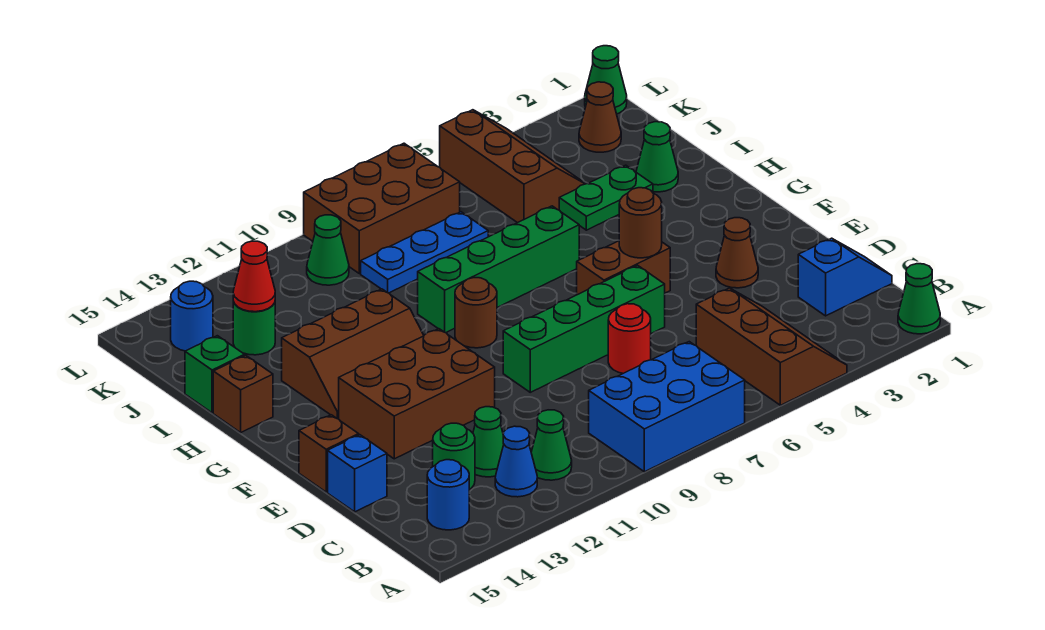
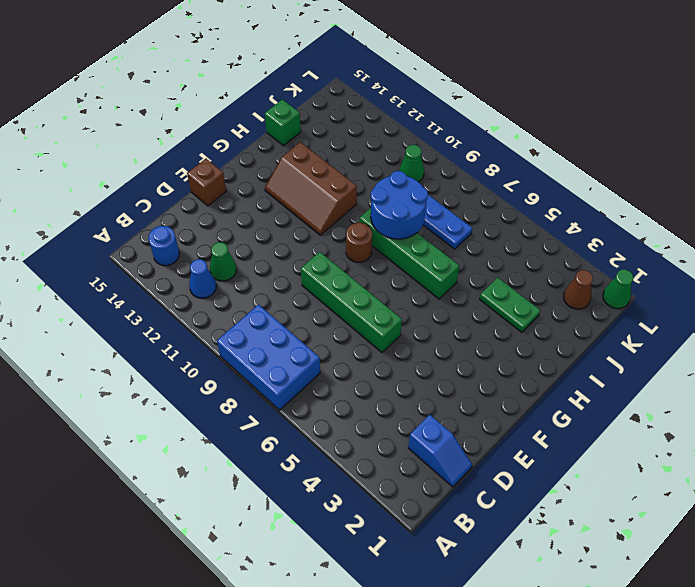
blue 2x2 round brick [371,171,428,239] -> none
none -> green 1x1 cone [898,264,940,334]
none -> brown 2x3 slope [696,288,847,405]
none -> green 1x1 cone [531,410,572,480]
none -> green 1x1 round brick [433,423,475,489]

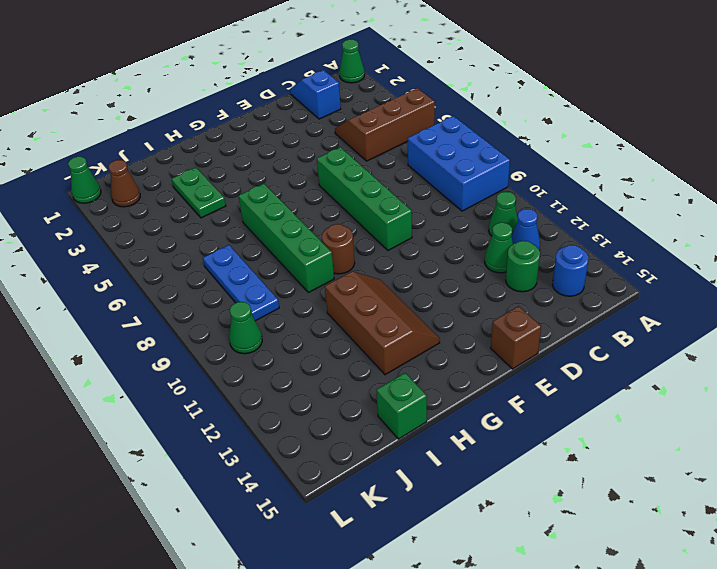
none -> red 1x1 round brick [608,304,651,373]
none -> blue 1x1 brick [328,435,387,512]
none -> brown 1x1 cone [716,218,758,288]
none -> brown 2x3 brick [339,329,495,459]

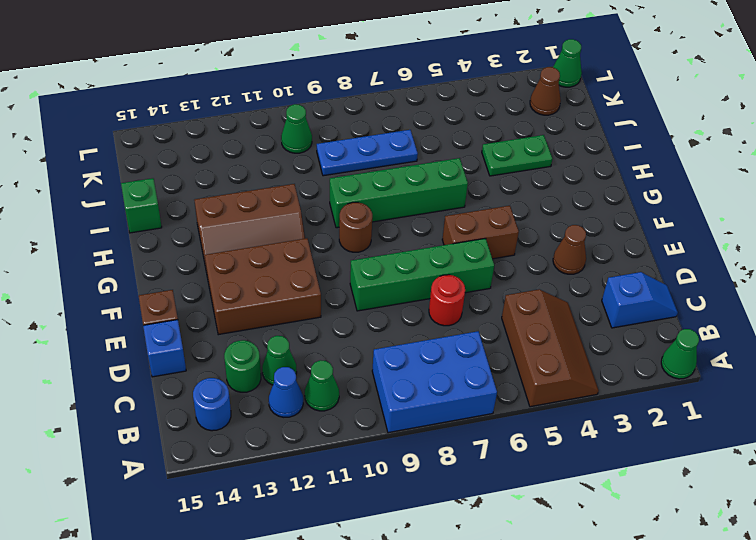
none -> brown 1x1 brick [213,355,273,432]
none -> green 1x1 cone [636,122,678,192]
none -> brown 2x3 slope [440,110,586,223]
none -> green 1x1 round brick [233,302,275,355]

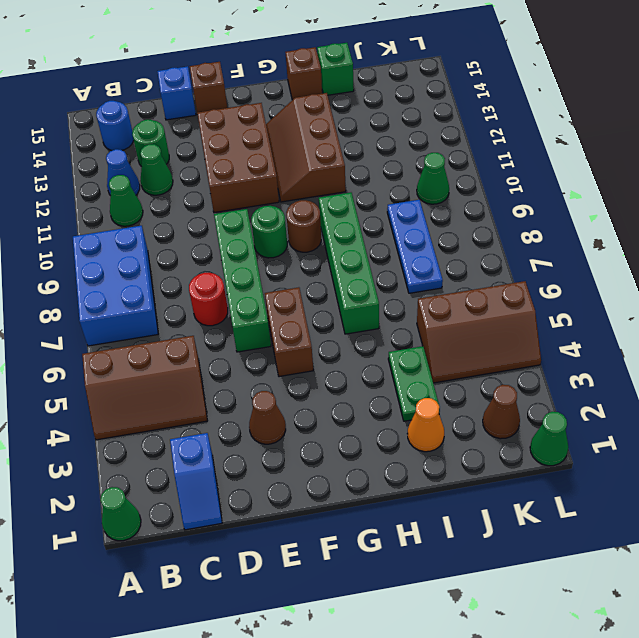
green 1x1 round brick [251,206,287,258] -> green 1x1 round brick moved to [233,302,275,355]
orange 1x1 cone [407,398,444,452] -> green 1x1 cone [636,122,678,192]
none -> brown 2x3 brick [304,143,460,273]
none -> blue 1x1 round brick [171,281,213,351]
none -> brown 1x1 round brick [619,188,662,258]
none -> red 1x1 cone [233,241,275,312]

